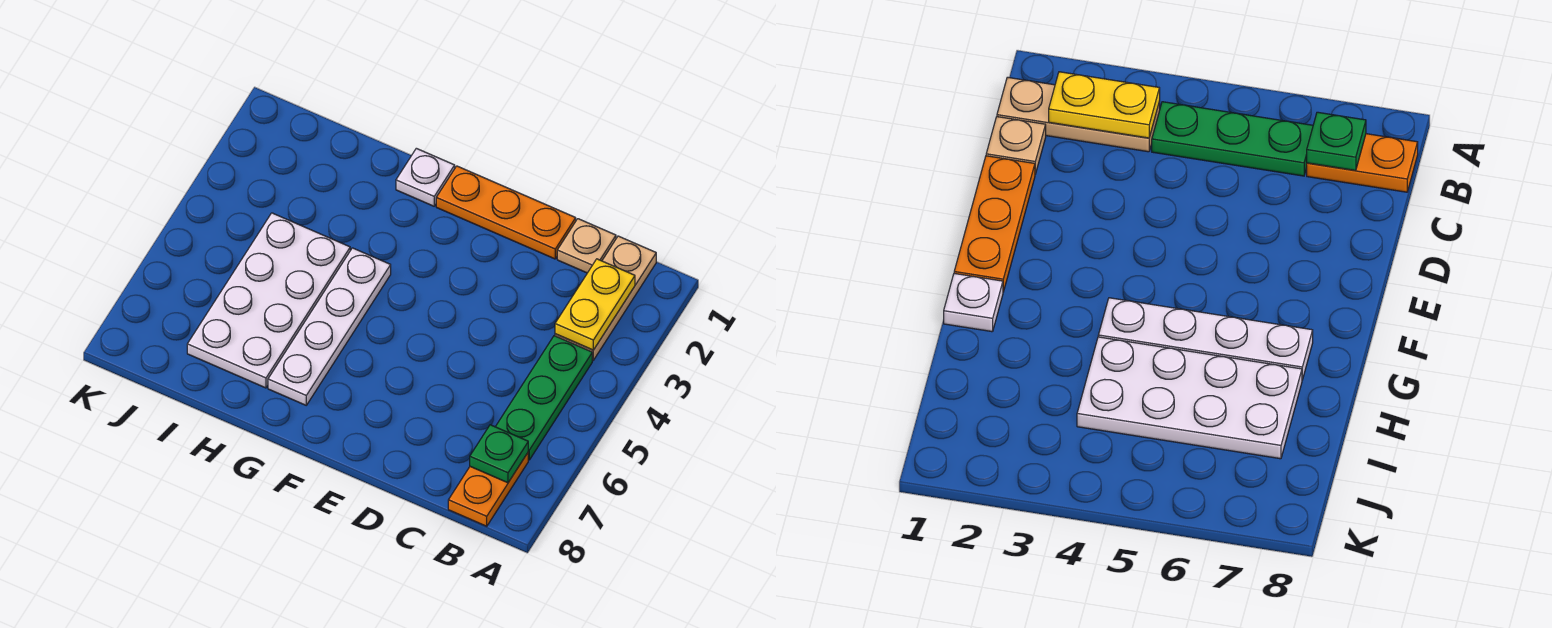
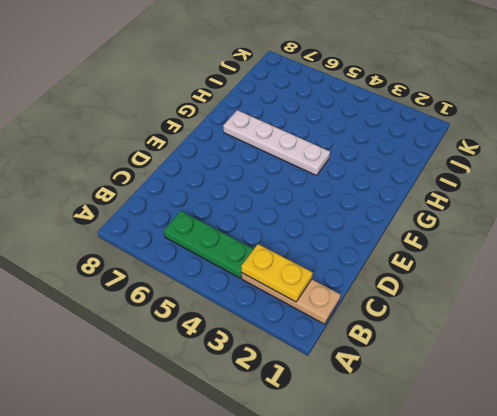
none -> orange 1x2 plate [448,453,528,526]
none -> tan 1x1 plate [557,219,616,273]

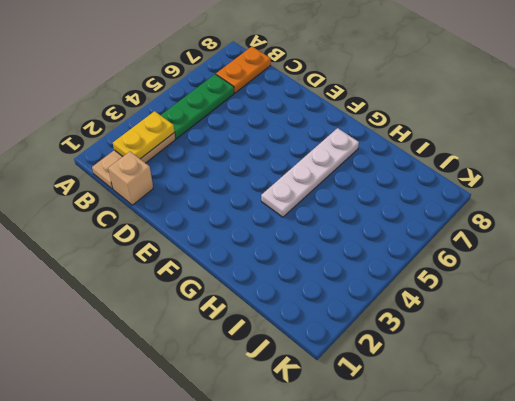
tan 1x1 brick [108,152,153,205] -> tan 1x1 plate [557,219,616,273]
none -> orange 1x3 plate [436,166,576,259]
none -> white 1x1 plate [396,148,455,206]

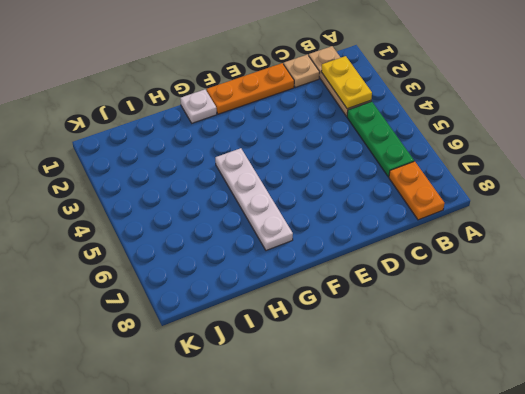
none -> white 2x4 plate [187,213,350,388]
none -> green 1x1 plate [470,425,528,483]

